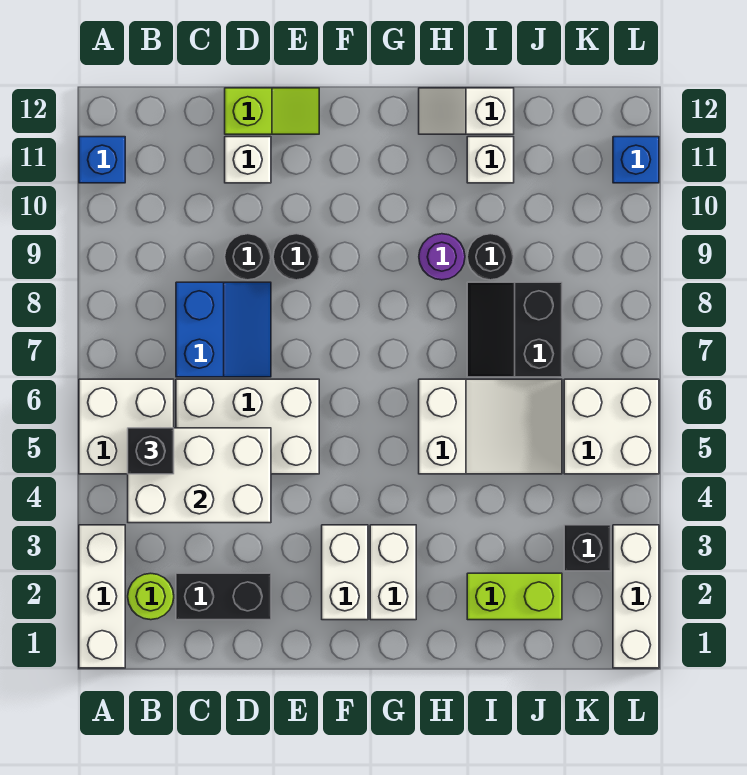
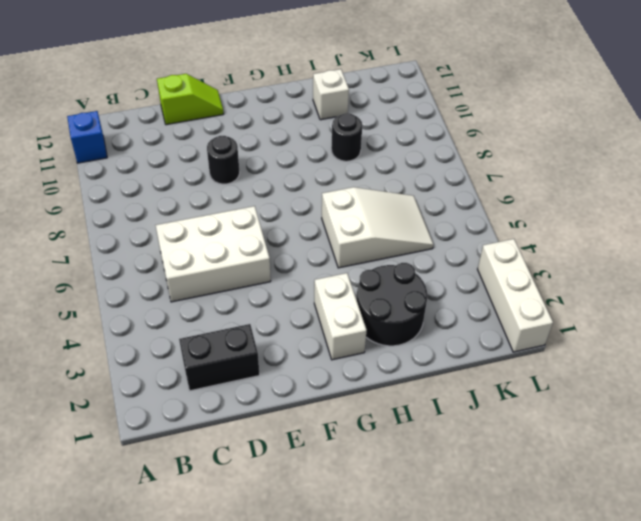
black 2x2 round brick [357,263,428,346] -> lime 1x2 brick [467,573,562,620]
none -> white 1x3 brick [79,525,125,668]
none -> white 2x2 brick [79,379,174,474]
none -> lime 1x1 round brick [128,573,174,620]

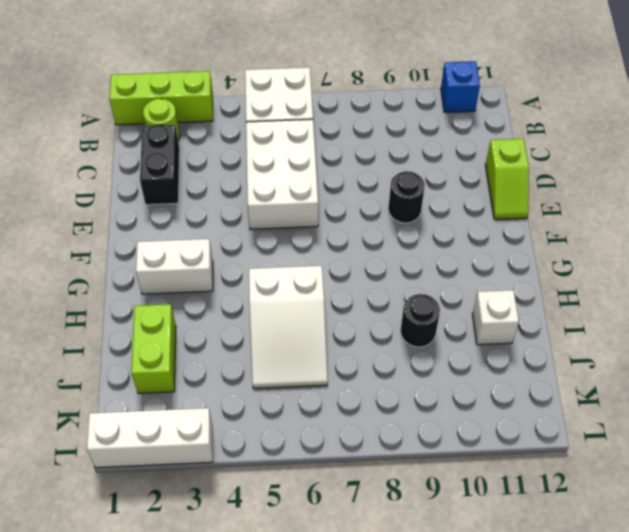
lime 1x3 brick [109,71,213,125] -> white 1x3 brick [79,525,125,668]
none -> blue 2x2 slope [176,282,271,377]
none -> black 1x1 round brick [225,234,271,280]
none -> white 1x1 brick [225,137,271,183]

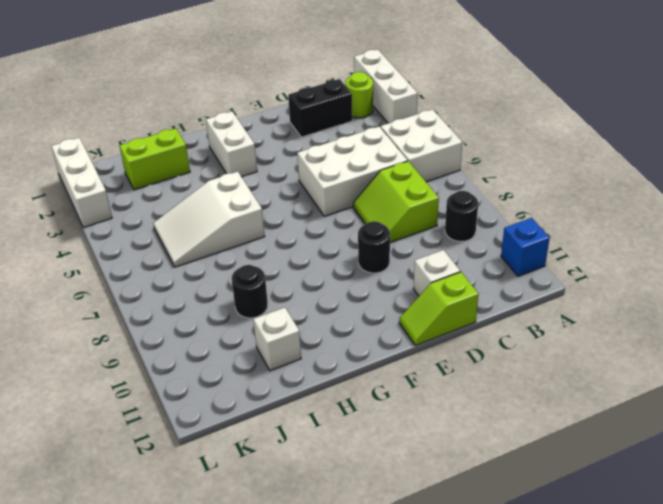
black 1x1 round brick [445,191,478,241] -> black 1x1 round brick moved to [225,234,271,280]
lime 2x2 slope [353,161,439,243] -> blue 2x2 slope [176,282,271,377]
none -> white 1x2 brick [322,525,368,620]
none -> purple 1x1 round brick [419,234,465,280]
none -> white 1x2 slope [419,88,514,134]

